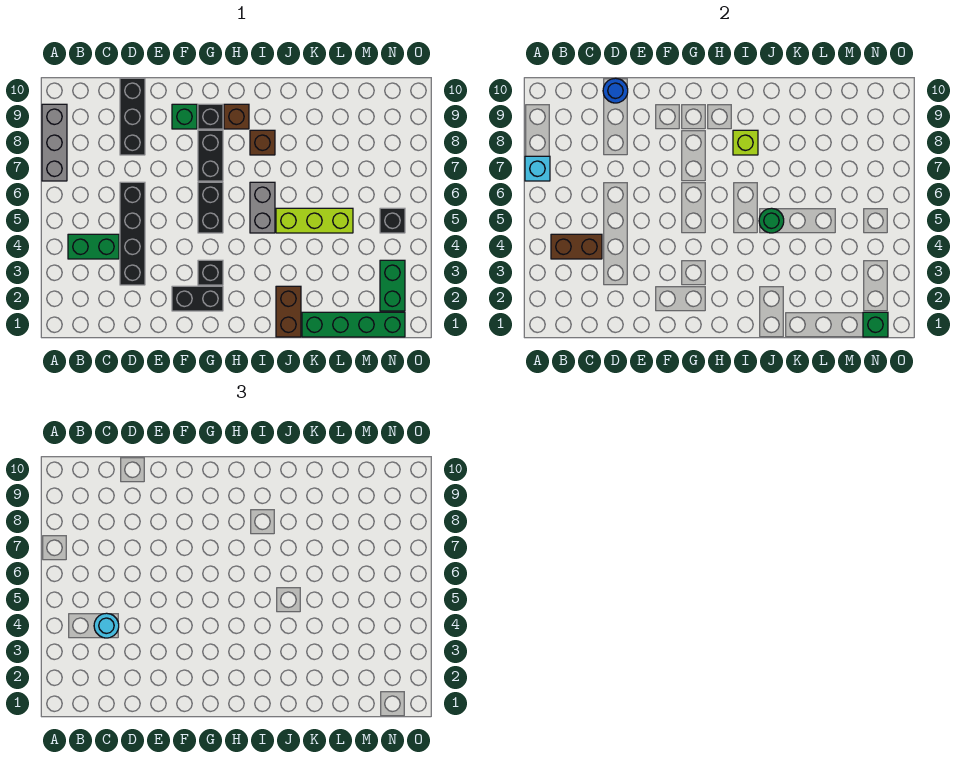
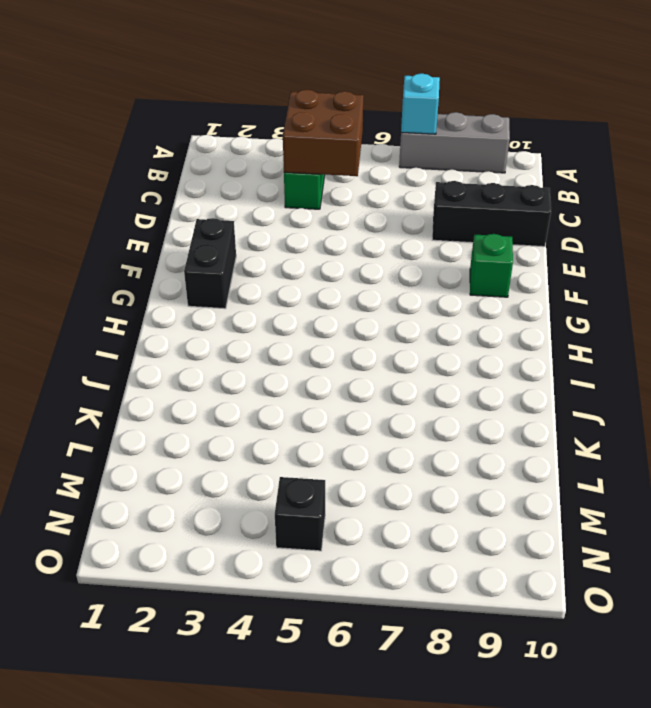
brown 2x2 brick [283,90,364,176] -> brown 1x2 brick [551,234,602,259]
none -> black 1x4 brick [120,182,145,285]
none -> black 1x1 brick [198,260,223,285]
none -> black 1x2 brick [198,182,223,233]

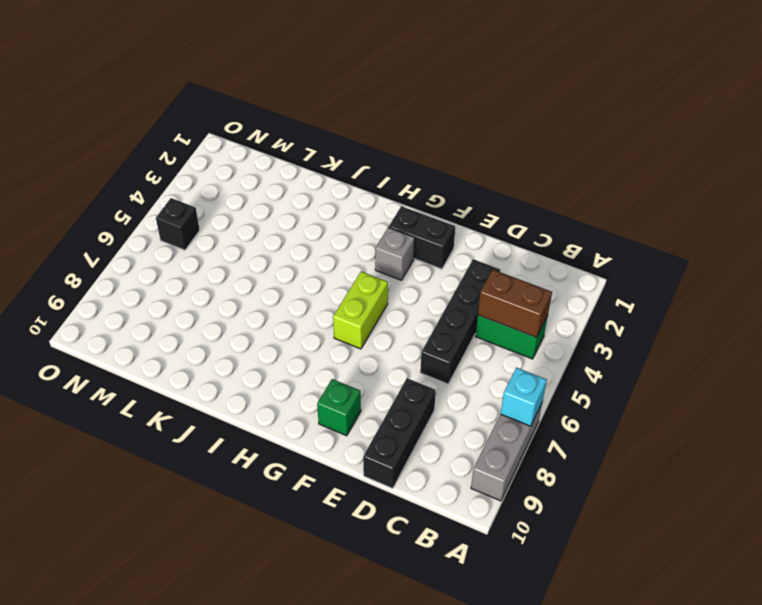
grey 1x1 brick [375,227,415,280] -> black 1x1 brick [198,260,223,285]
lime 1x2 brick [333,271,388,349] -> black 1x2 brick [198,182,223,233]
none -> black 1x2 brick [198,130,223,181]
none -> black 1x1 brick [198,104,223,129]
none -> brown 1x1 brick [224,104,249,129]

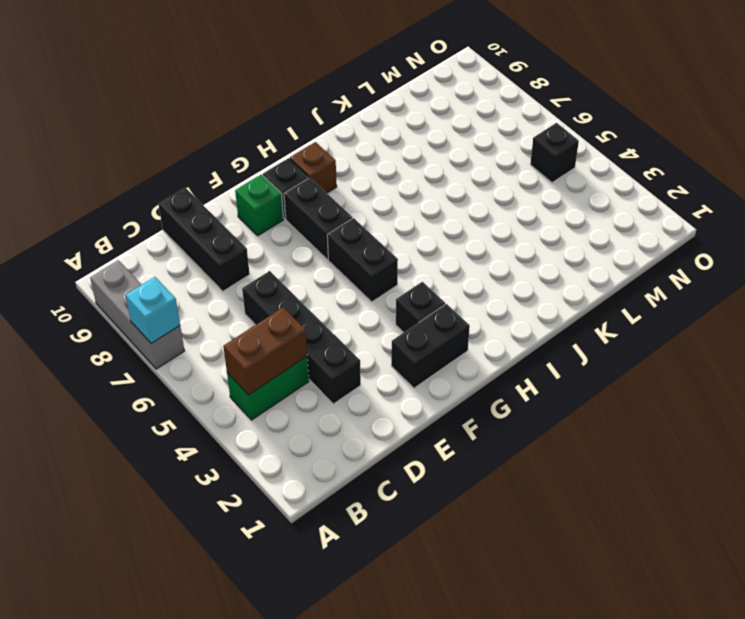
none -> grey 1x2 brick [250,182,275,233]
none -> brown 1x1 brick [250,130,275,155]
none -> brown 1x2 brick [276,286,301,337]

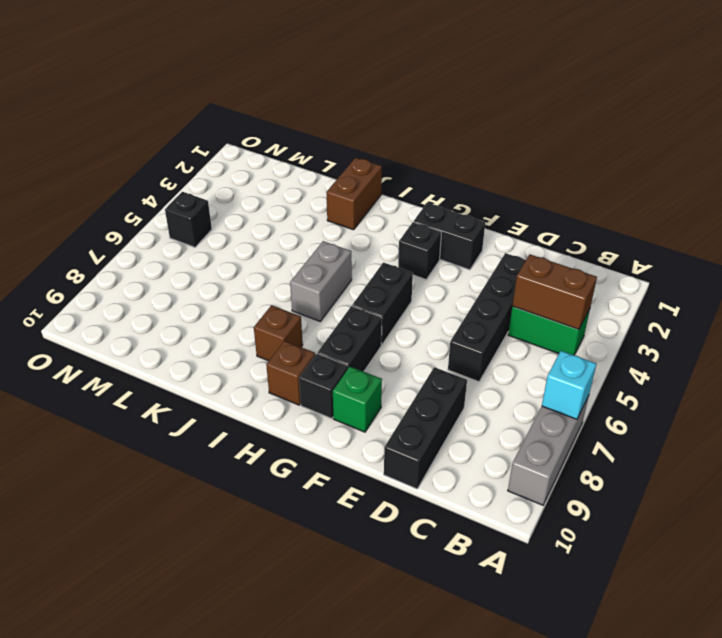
none -> lime 1x3 brick [276,208,353,233]
none -> green 1x4 brick [302,312,405,337]
none -> green 1x2 brick [380,260,405,311]

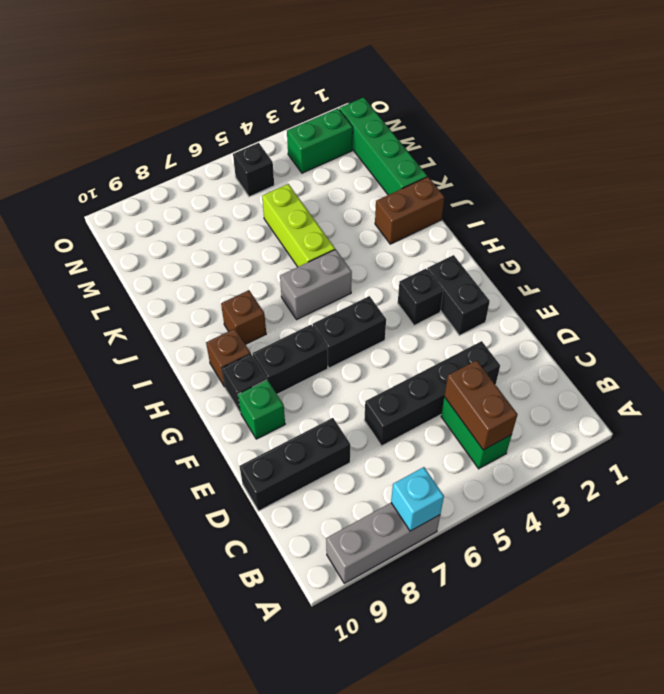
none -> blue 1x1 round brick [603,78,628,103]
none -> lime 1x1 brick [733,130,758,155]
none -> green 1x1 round brick [759,208,784,233]

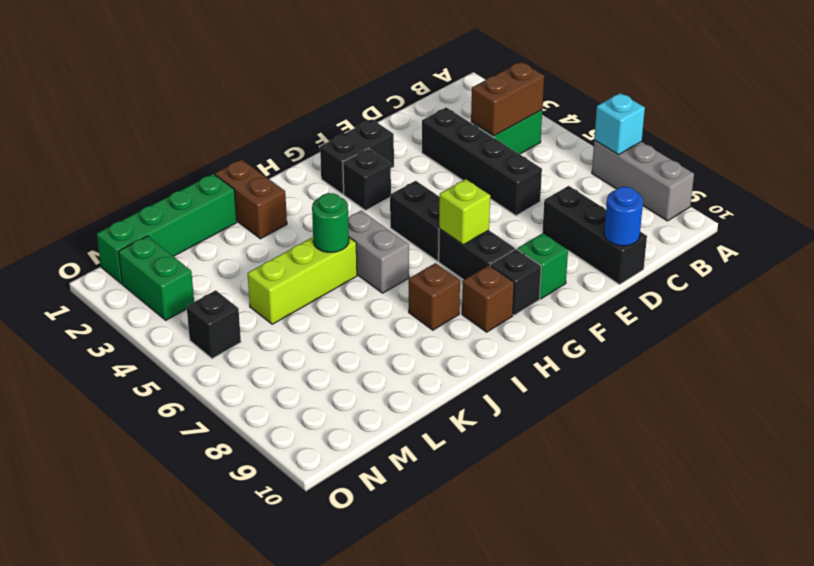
lime 1x1 brick [439,179,490,245] -> lime 1x1 brick moved to [733,130,758,155]
none -> green 1x1 brick [863,312,888,337]
none -> cyan 1x1 round brick [94,613,119,638]

